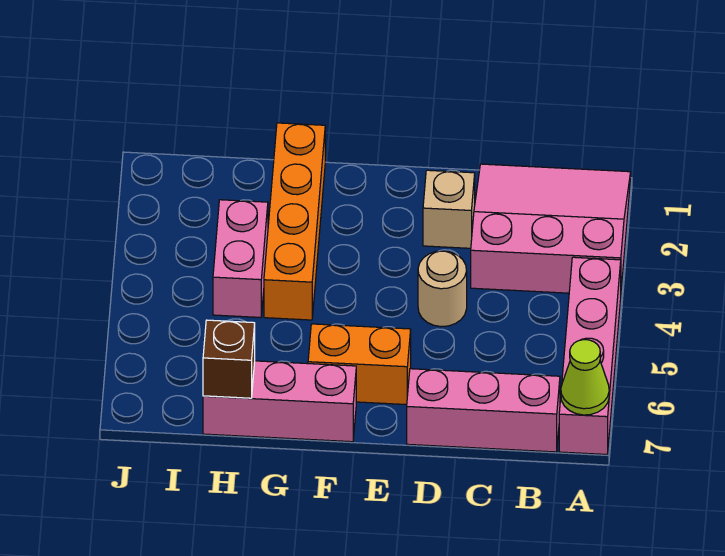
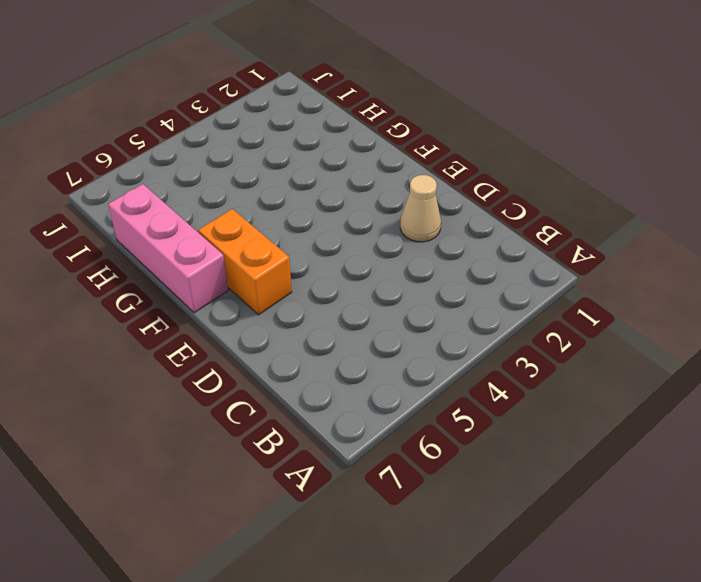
tan 1x1 cone [400,175,441,242] -> tan 1x1 brick [423,170,475,248]
none -> pink 3x3 slope [471,164,631,293]
none -> pink 1x4 brick [559,257,621,454]

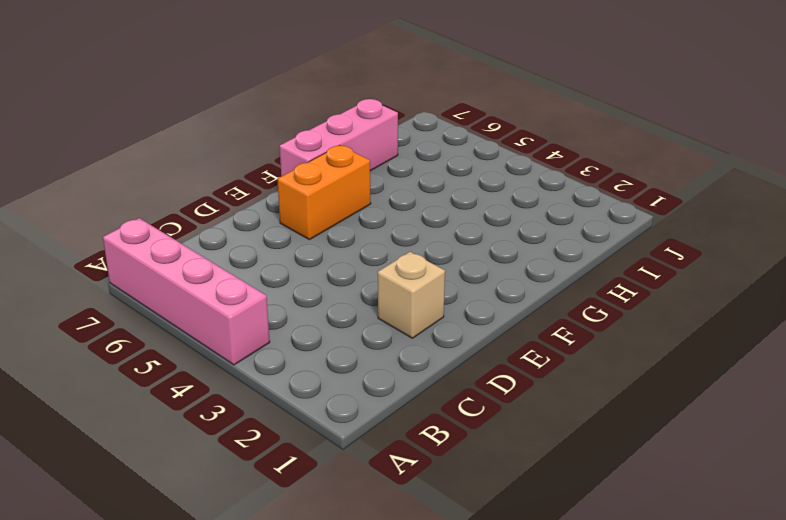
none -> pink 3x3 slope [471,164,631,293]
none -> pink 1x3 brick [407,369,560,452]

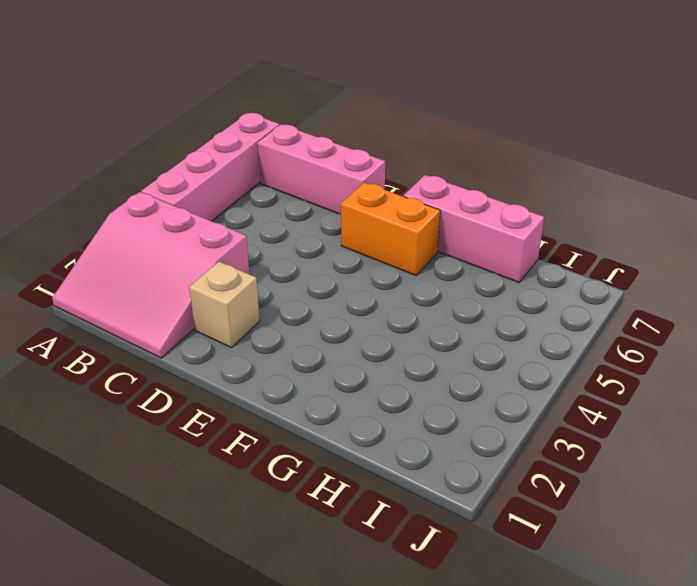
none -> tan 1x1 round brick [418,251,467,327]
none -> orange 1x4 brick [264,123,325,320]

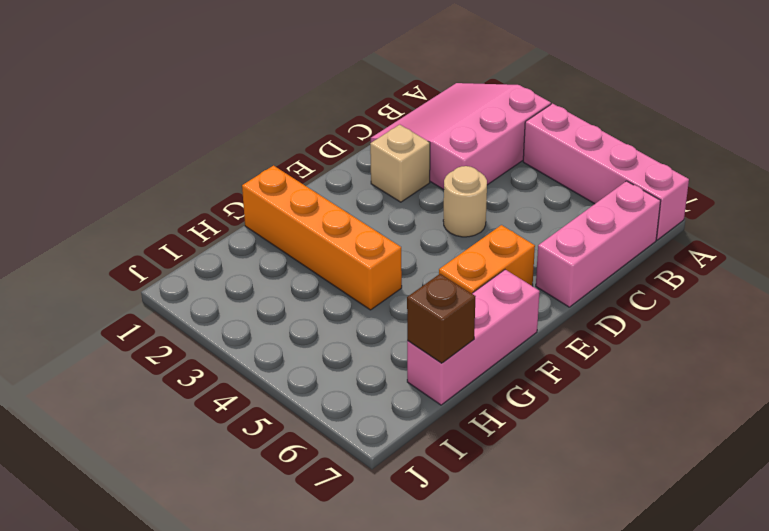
none -> pink 1x2 brick [213,200,268,317]
none -> lime 1x1 cone [561,340,609,415]

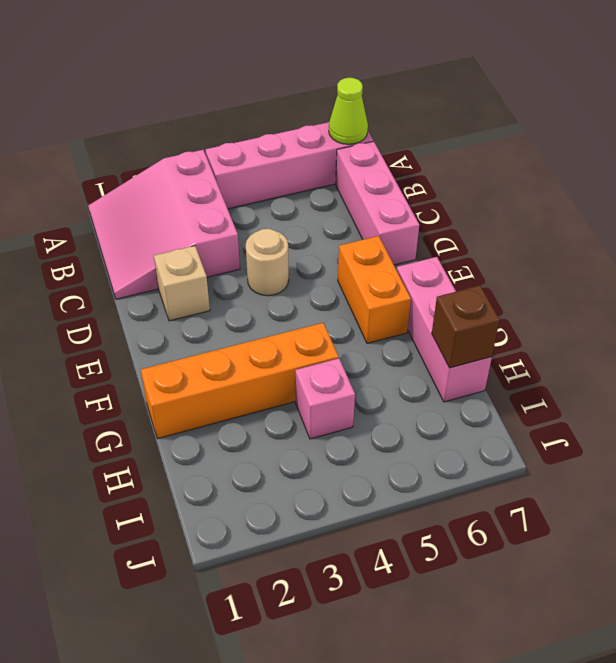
pink 1x1 brick [295,358,355,439] -> pink 1x2 brick [213,200,268,317]

